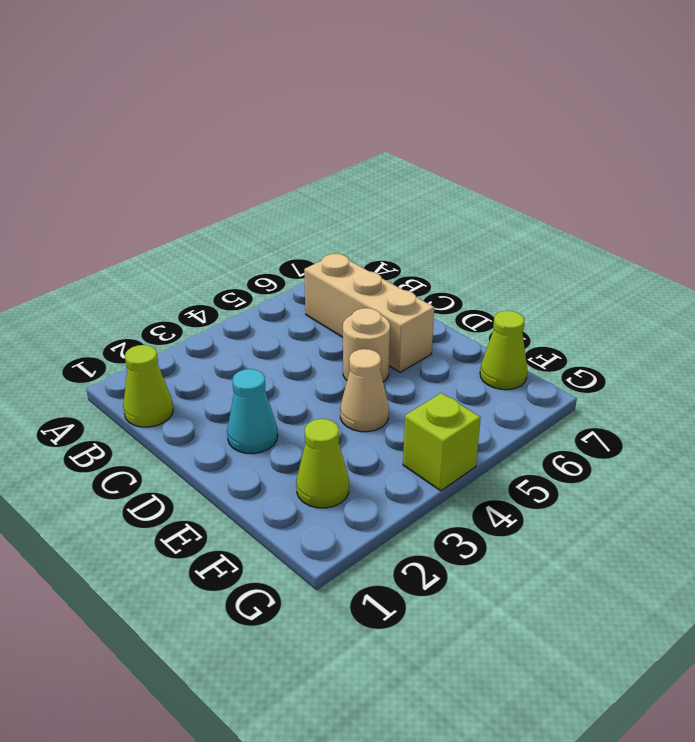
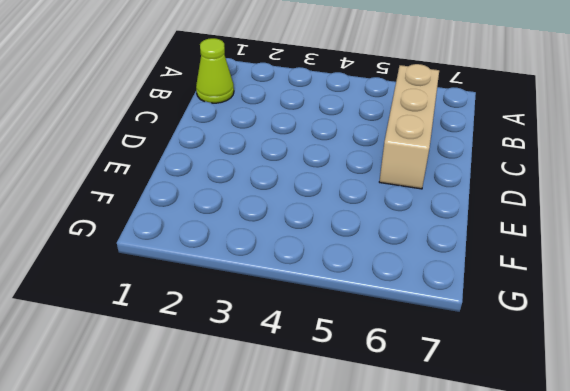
none -> cyan 1x1 cone [227,369,278,454]
none -> tan 1x1 round brick [343,308,390,382]

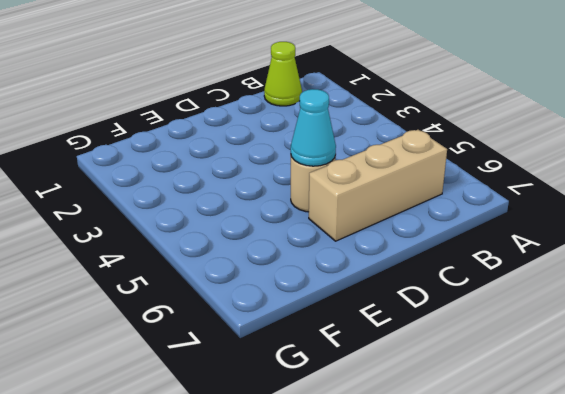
cyan 1x1 cone [291,89,336,166] -> cyan 1x1 cone moved to [227,369,278,454]
none -> tan 1x1 cone [340,349,389,432]
none -> lime 1x1 cone [296,419,349,508]

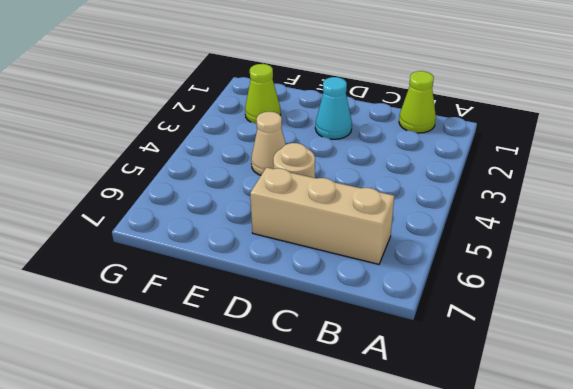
none -> lime 1x1 cone [480,311,527,390]
none -> lime 1x1 brick [403,393,481,491]

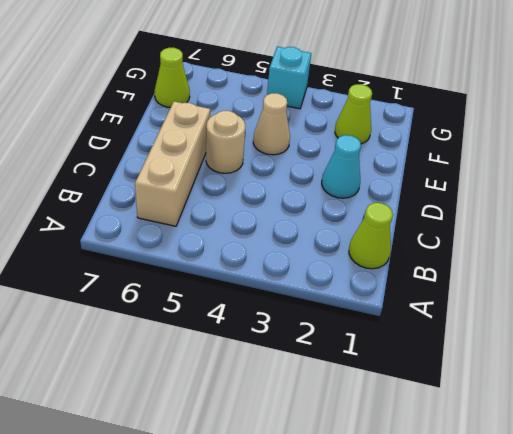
cyan 1x1 brick [267,47,311,109] -> lime 1x1 brick [403,393,481,491]

